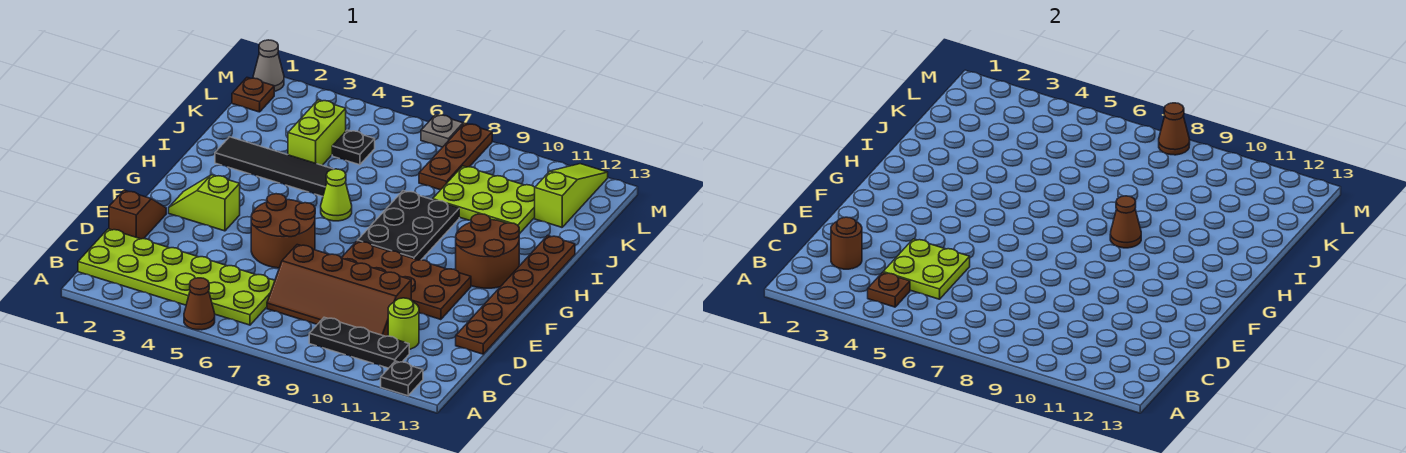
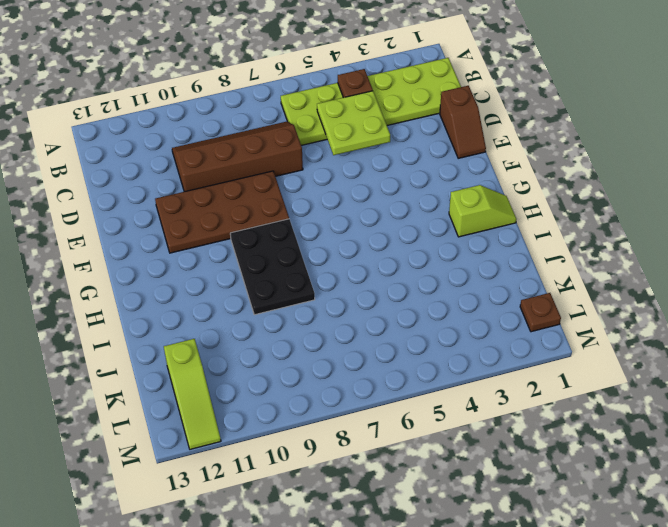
lime 1x2 slope [449,185,517,237] -> lime 1x2 slope moved to [169,175,240,231]
none -> brown 1x1 cone [184,278,215,330]
none -> black 1x1 plate [381,361,423,396]
none -> black 1x3 plate [309,317,409,368]

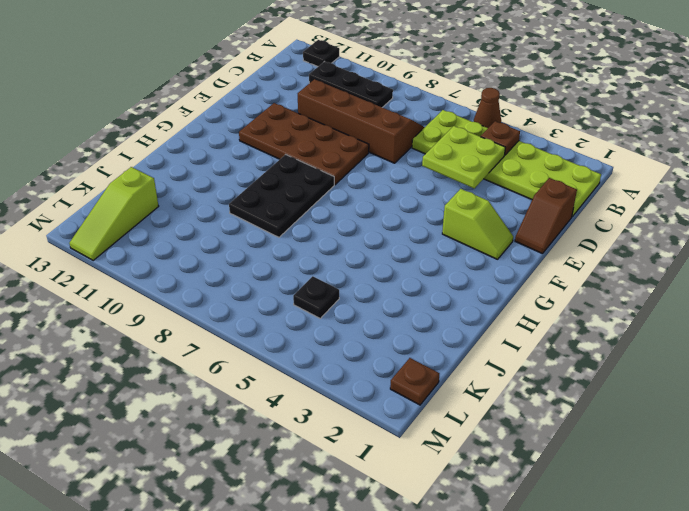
none -> lime 1x1 round brick [388,298,419,349]
none -> brown 1x6 plate [456,235,575,354]
none -> brown 2x2 round brick [251,194,315,268]

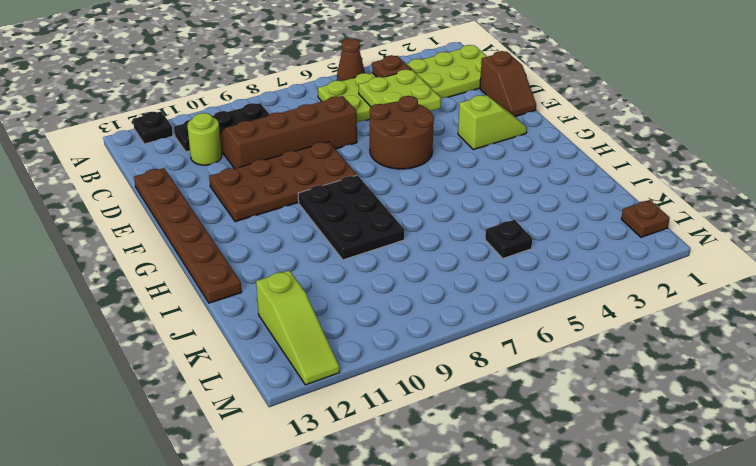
none -> brown 2x2 round brick [456,214,519,288]
none -> lime 1x1 cone [321,169,352,221]
none -> black 1x4 tile [215,137,333,196]

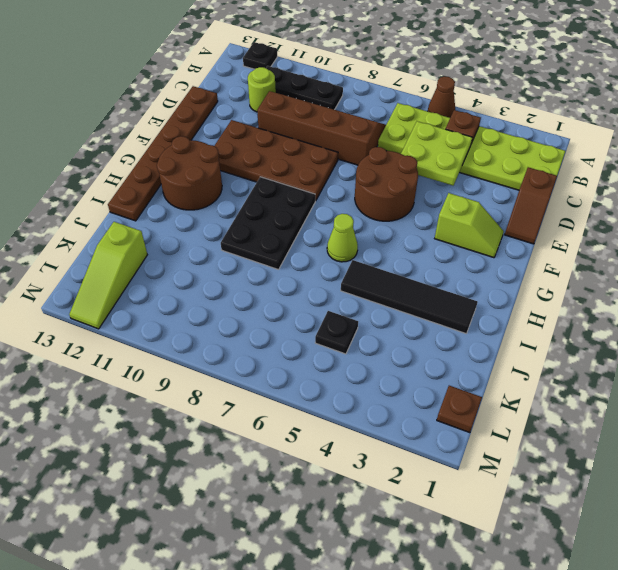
none -> lime 1x2 brick [288,100,346,165]
none -> lime 2x3 plate [433,166,535,234]
none -> brown 1x3 plate [419,123,492,190]

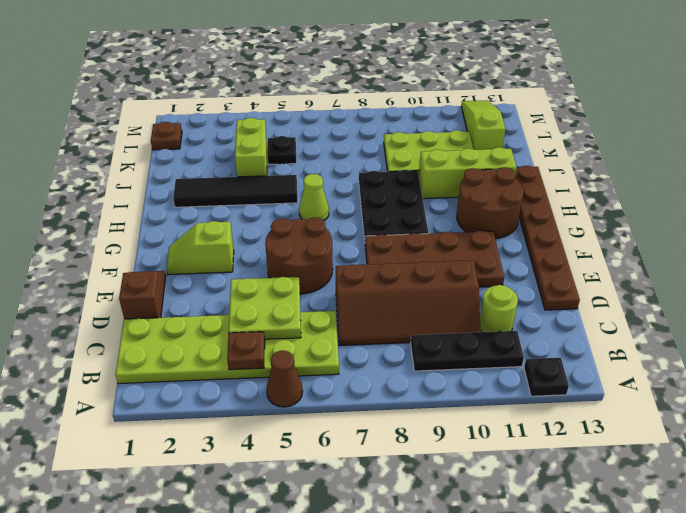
lime 1x3 brick [419,147,517,199] -> none
none -> brown 1x3 plate [419,123,492,190]
none -> grey 1x1 cone [253,40,284,91]
none -> grey 1x1 plate [421,115,463,147]

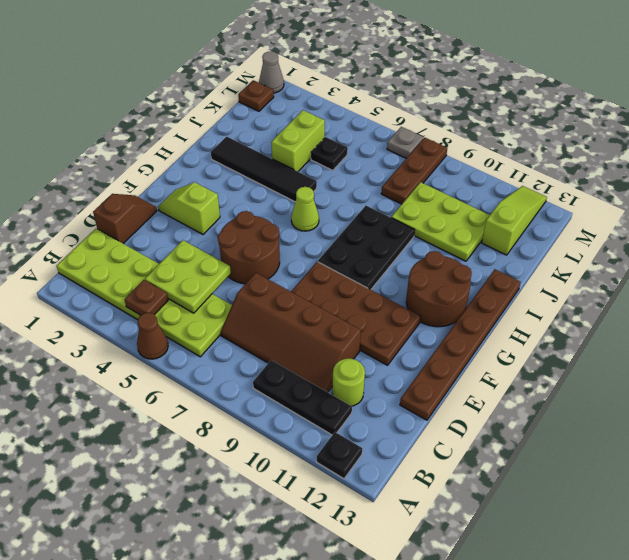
none -> brown 1x1 round brick [831,217,862,269]
none -> brown 1x1 cone [1110,196,1141,248]
none -> brown 1x1 cone [1159,103,1190,155]

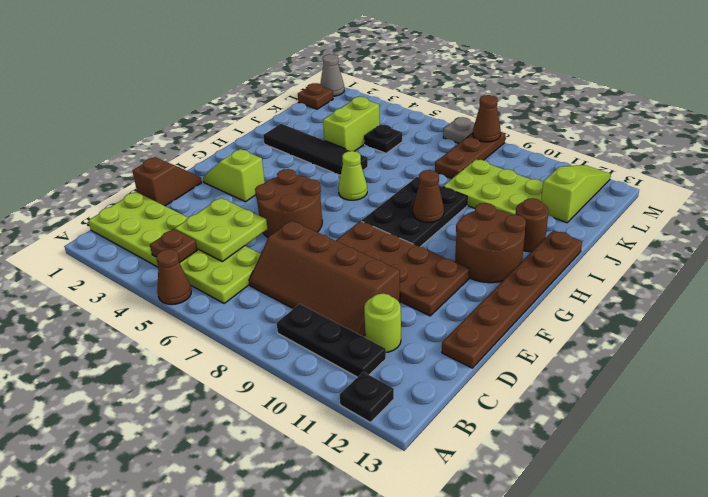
brown 1x1 round brick [516,198,549,252] -> brown 1x1 round brick moved to [831,217,862,269]

